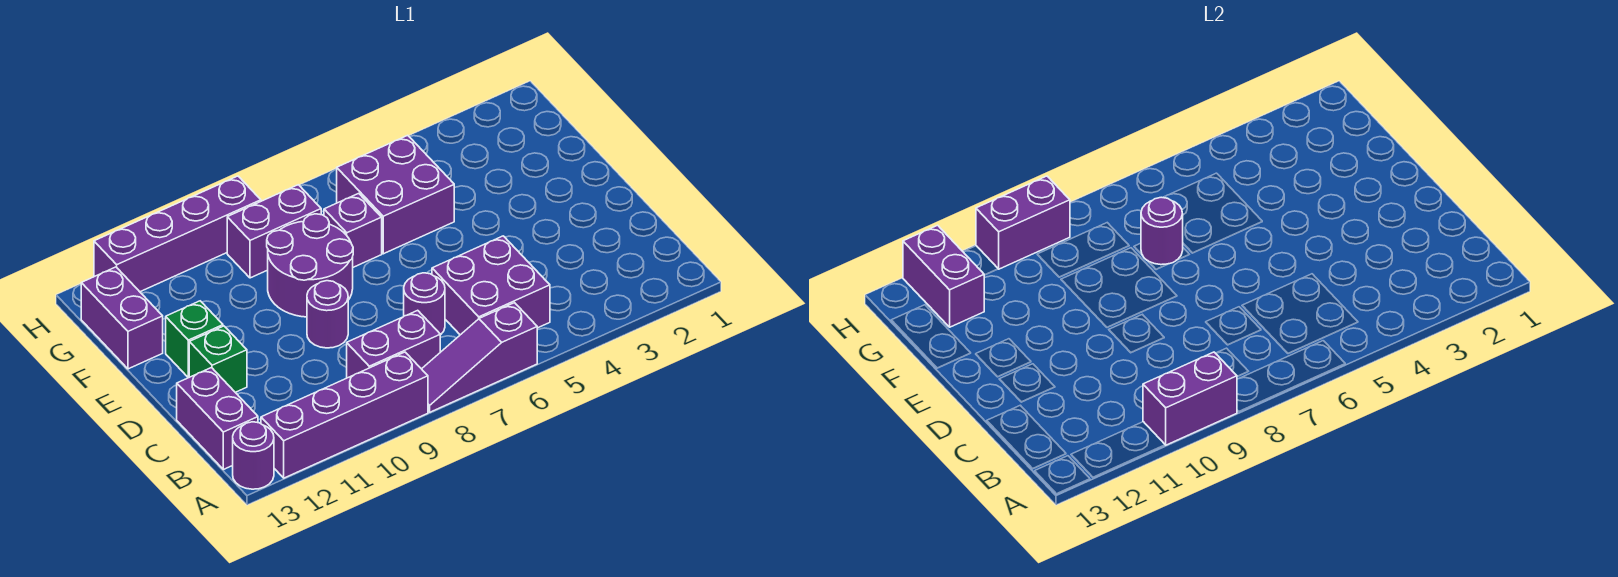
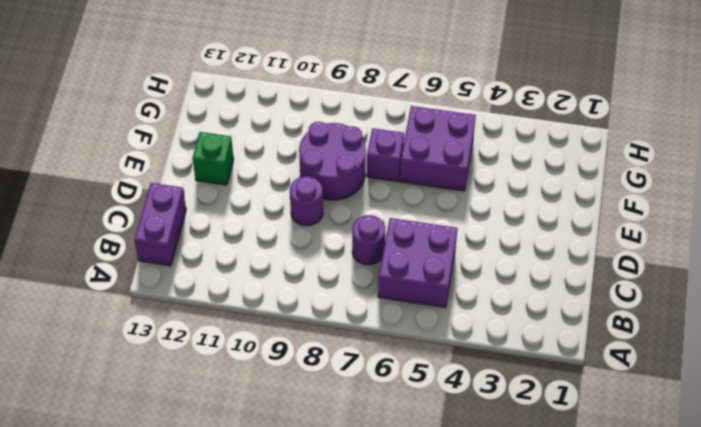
none -> purple 1x3 slope [422,303,537,412]
none -> purple 1x4 brick [261,352,428,478]
none -> purple 1x1 round brick [233,422,274,489]

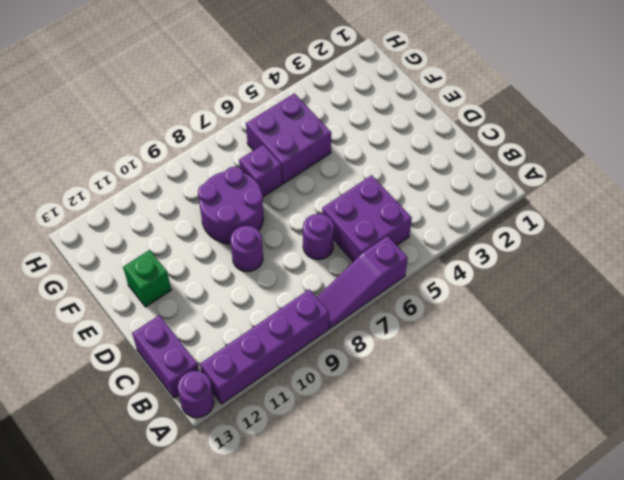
none -> purple 1x2 brick [347,310,440,378]
none -> green 1x1 brick [189,326,247,392]
none -> purple 1x2 brick [81,267,163,369]

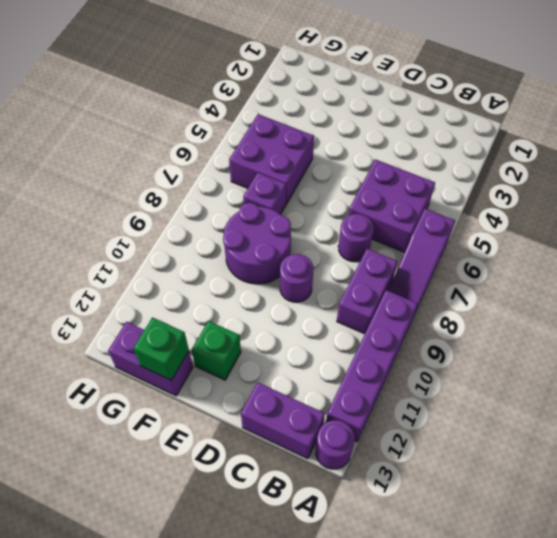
green 1x1 brick [133,317,189,380] -> green 1x1 brick moved to [189,326,247,392]
none -> purple 1x2 brick [227,185,321,278]
none -> purple 1x4 brick [94,176,261,292]
none -> purple 1x2 brick [1143,352,1237,445]

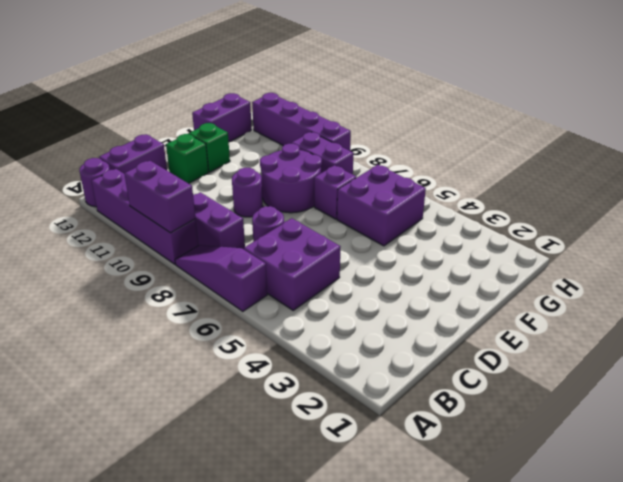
none -> purple 1x1 round brick [1141,197,1183,265]
none -> purple 1x2 brick [903,225,984,327]
none -> purple 1x2 brick [976,176,1070,269]

